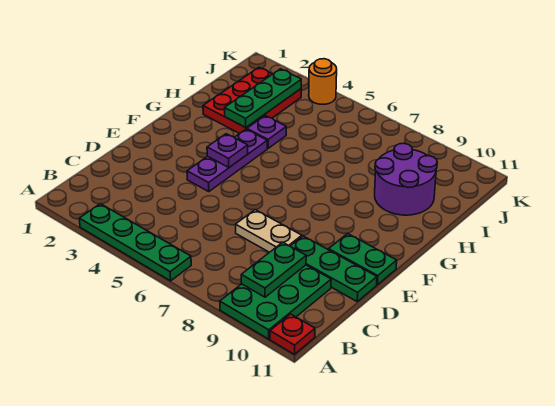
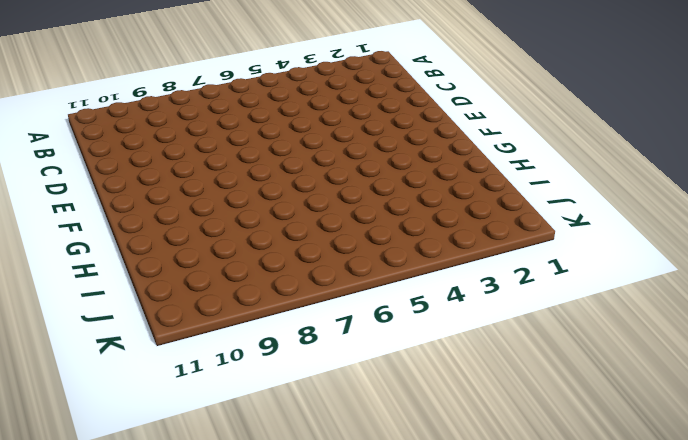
none -> green 1x4 plate [79,204,191,281]
none -> green 2x3 plate [220,265,331,339]
none -> red 1x1 plate [270,314,315,354]

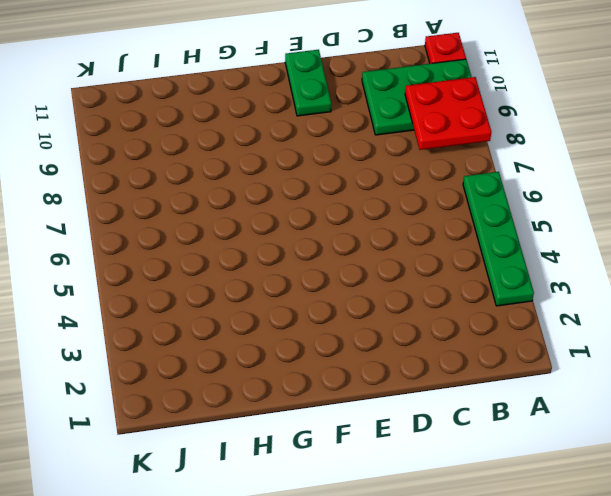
red 2x2 plate [405,77,491,150] -> green 1x2 plate [241,242,306,297]
none -> tan 1x2 plate [236,210,302,252]
none -> green 1x3 plate [291,236,377,301]
none -> purple 1x3 plate [187,129,267,192]

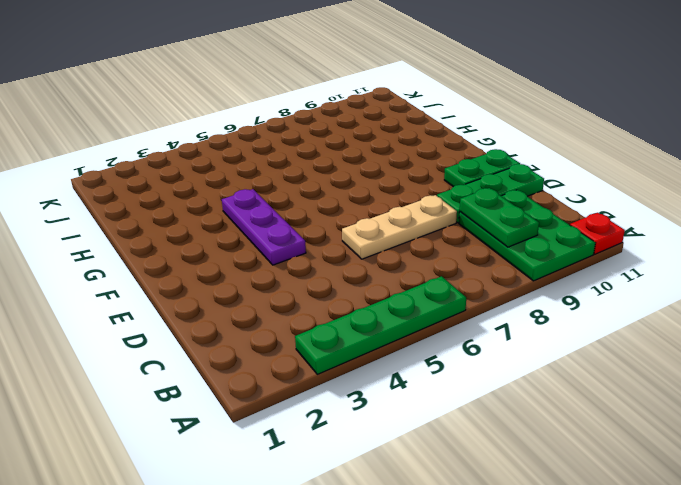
tan 1x3 plate [342,195,457,259] -> tan 1x2 plate [236,210,302,252]
none -> red 2x3 plate [203,68,301,134]
none -> purple 1x1 plate [247,116,286,148]
none -> purple 2x2 round brick [375,143,437,215]

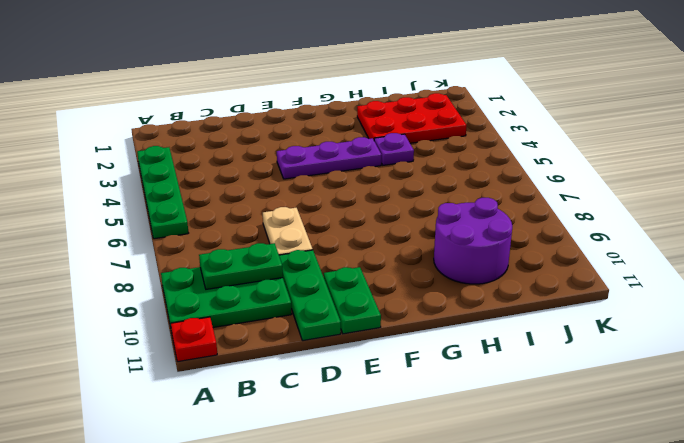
none -> orange 1x1 round brick [309,59,337,104]
none -> purple 1x1 plate [207,134,248,168]
none -> green 1x3 plate [225,69,301,127]

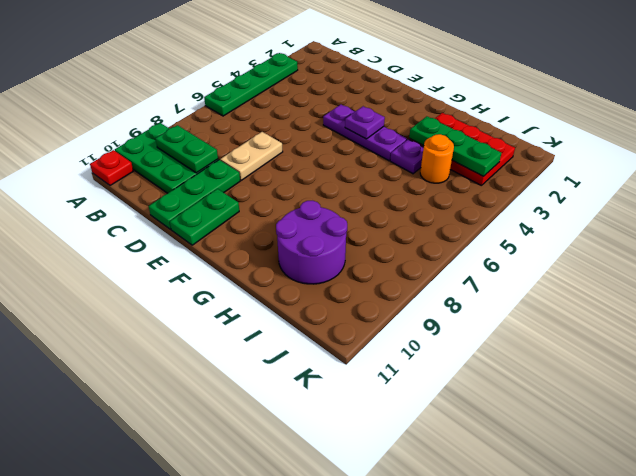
orange 1x1 round brick [420,134,454,183] -> orange 1x1 round brick moved to [309,59,337,104]

